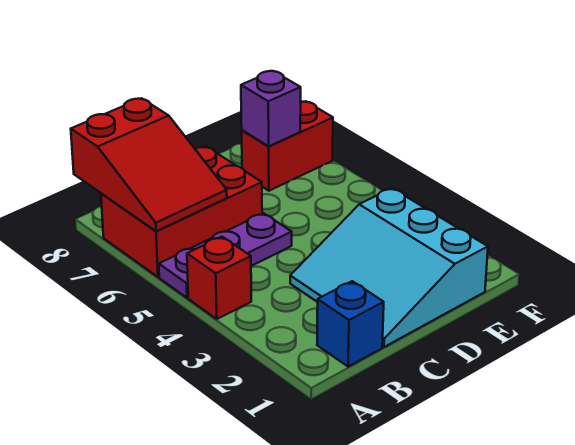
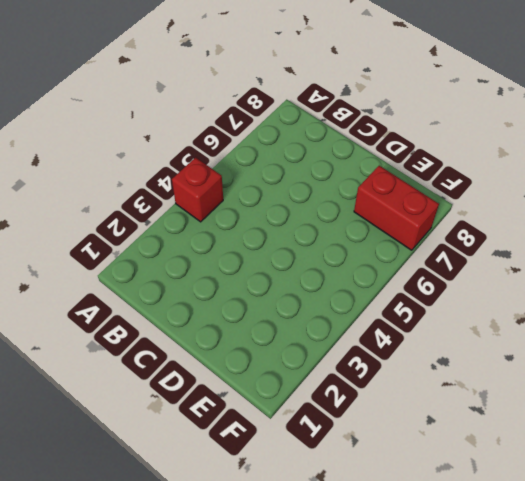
none -> purple 1x3 plate [159,213,292,298]
none -> red 2x3 brick [101,146,262,277]

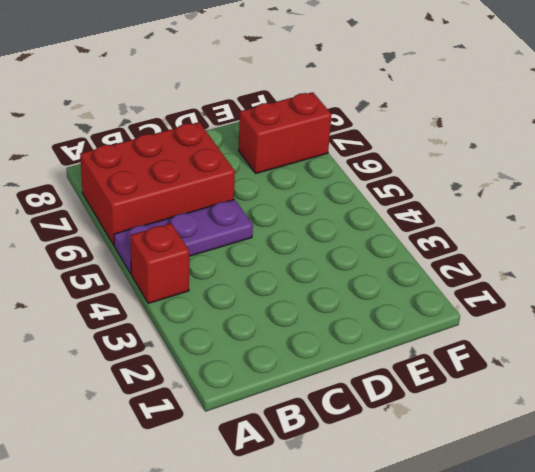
none -> blue 1x1 brick [317,281,384,367]
none -> cyan 3x3 slope [290,188,488,347]

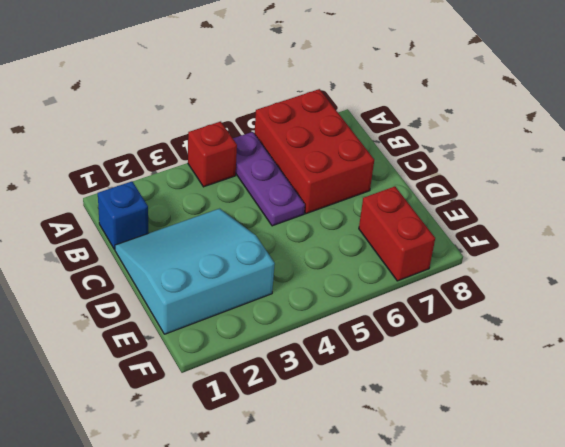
none -> red 2x3 slope [71,98,227,231]
none -> purple 1x1 brick [241,71,301,146]

